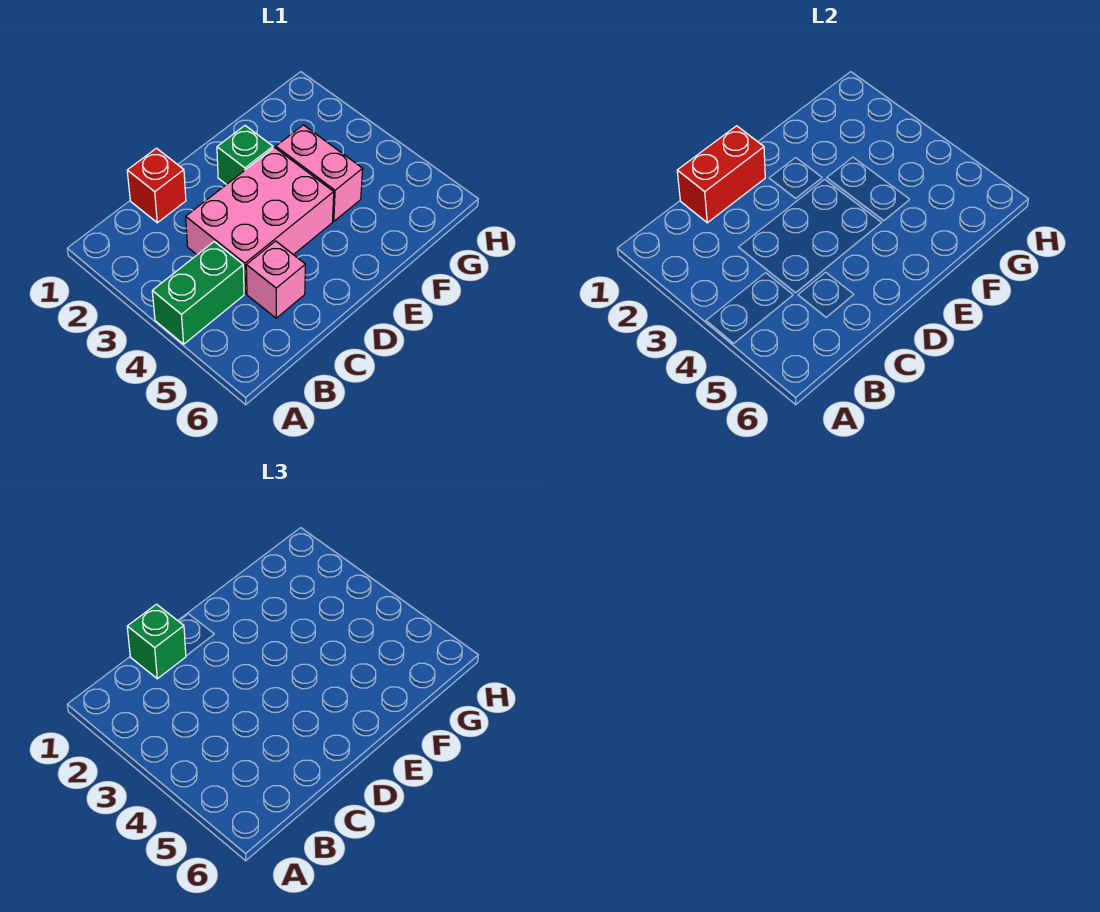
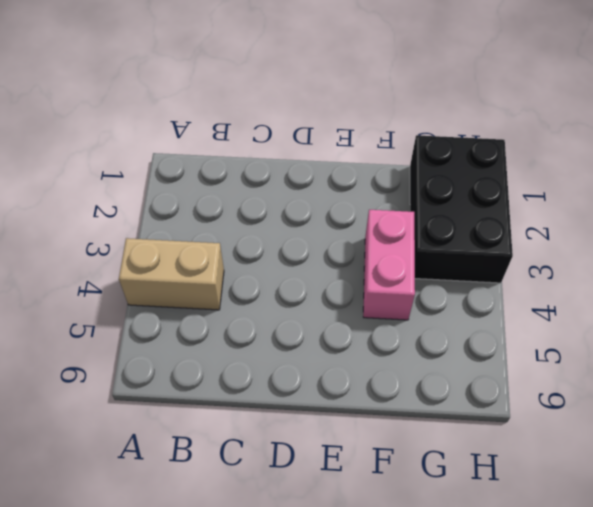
tan 1x2 brick [119,238,224,310] -> green 1x2 brick [152,242,244,344]
black 2x3 brick [410,135,513,283] -> none
none -> red 1x1 brick [127,148,186,223]
none -> pink 2x3 brick [186,148,334,294]

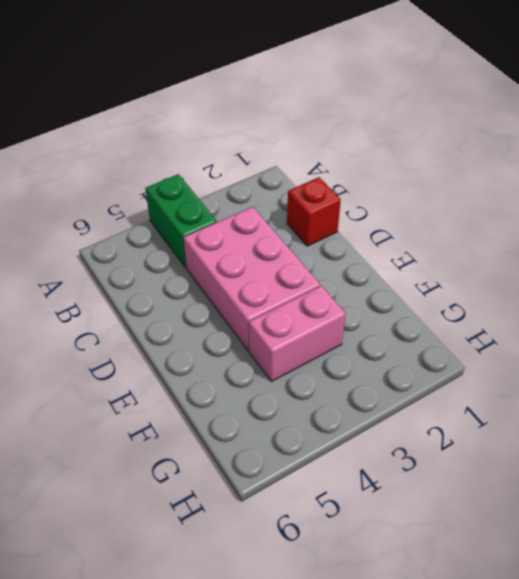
none -> pink 1x1 brick [246,241,305,318]
none -> green 1x1 brick [217,126,273,185]

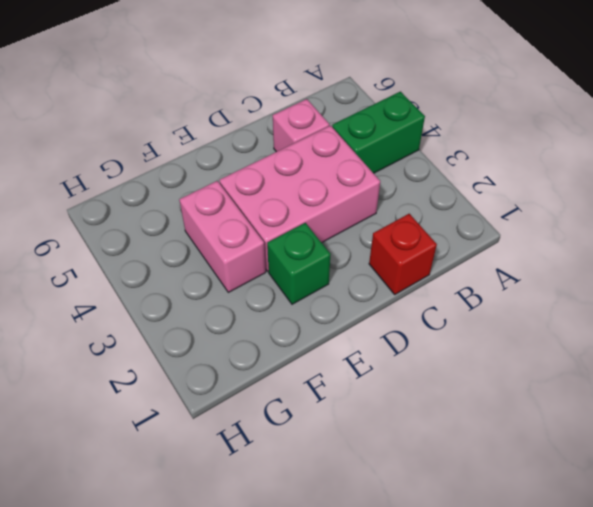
none -> red 1x2 brick [677,126,765,223]
none -> green 1x1 brick [127,604,186,679]

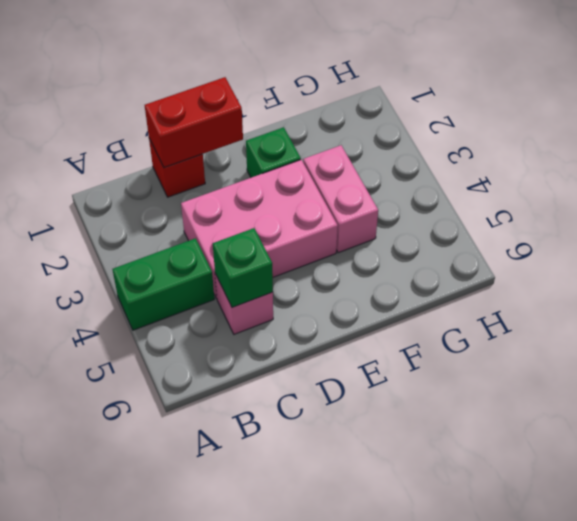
green 1x1 brick [213,228,273,307] -> green 1x1 brick moved to [127,604,186,679]

